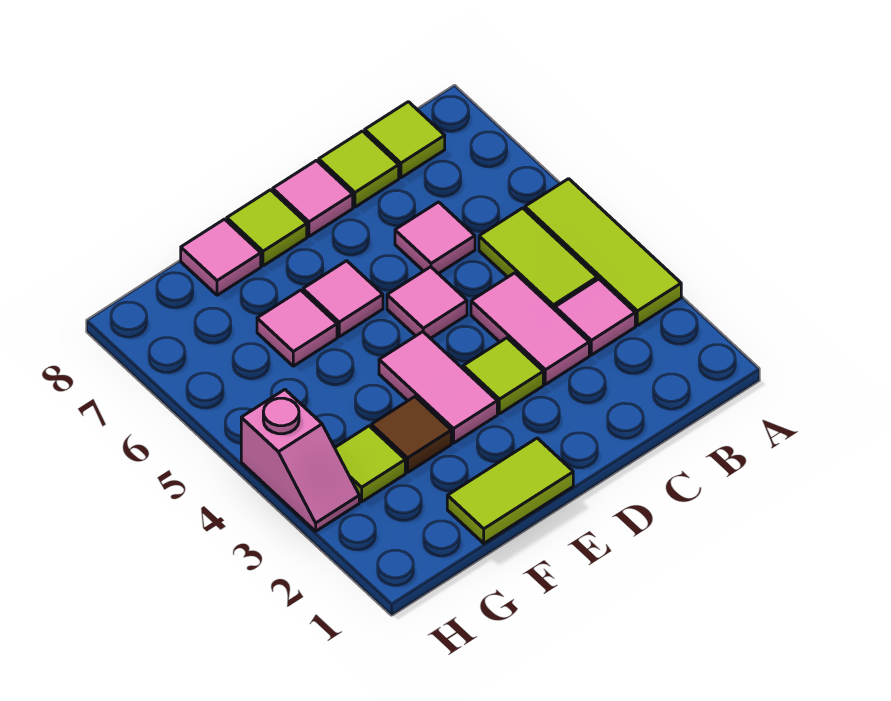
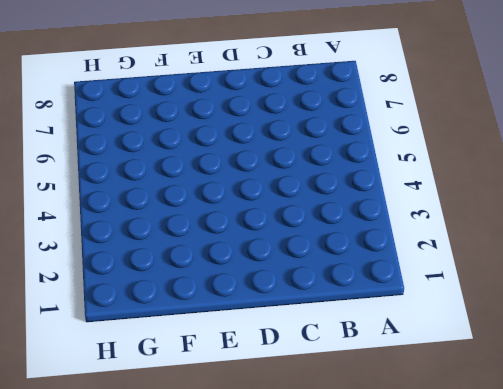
none -> lime 1x3 tile [525,179,681,326]
none -> pink 1x1 tile [555,279,635,355]
none -> lime 1x2 tile [479,208,597,310]

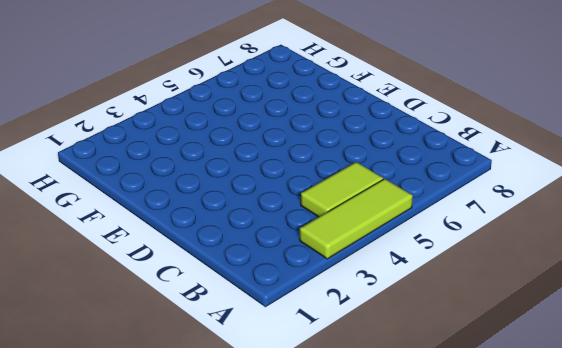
none -> pink 1x1 tile [555,279,635,355]
none -> lime 1x1 tile [365,102,445,178]
none -> pink 1x2 tile [471,273,589,384]

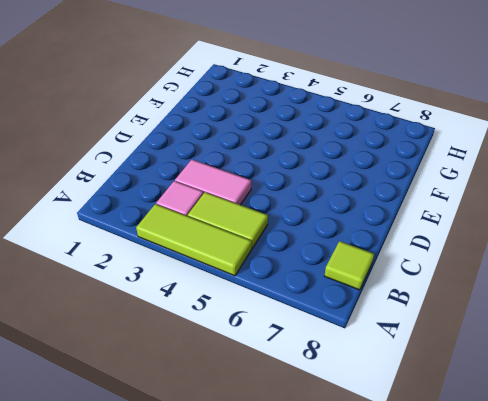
none -> pink 1x1 tile [395,202,475,274]
none -> lime 1x1 tile [319,131,399,207]
none -> lime 1x1 tile [463,338,543,414]

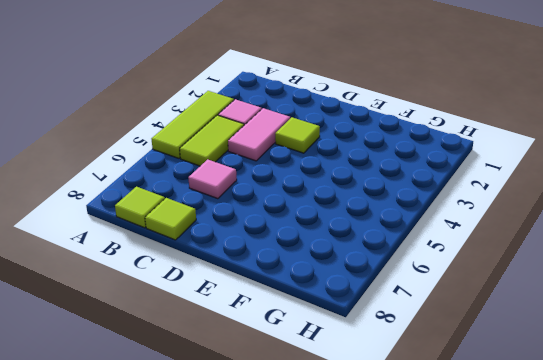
none -> pink 1x1 tile [387,267,467,339]
none -> pink 1x1 tile [273,160,353,236]
none -> lime 1x2 tile [447,438,573,543]

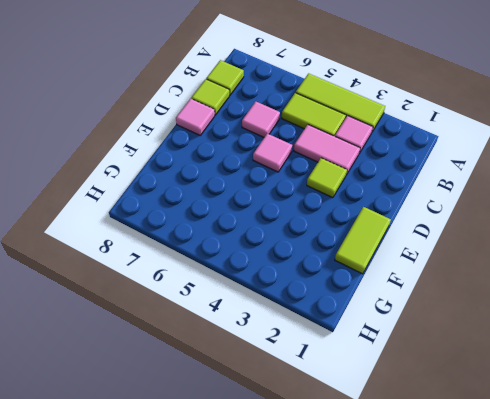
none -> pink 1x2 tile [379,332,497,443]
none -> pink 1x1 tile [303,261,383,337]
none -> lime 1x1 tile [227,190,307,266]

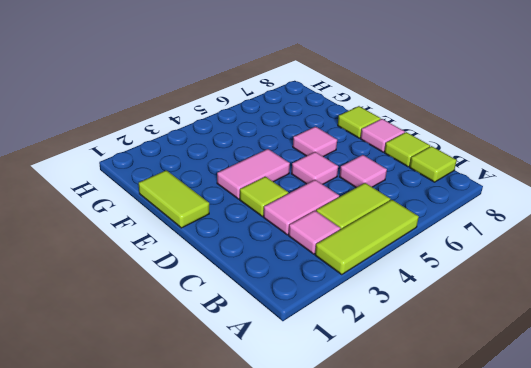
none -> brown 1x1 tile [371,397,451,472]
none -> pink 1x1 tile [257,290,337,366]
none -> pink 1x1 tile [181,219,261,295]

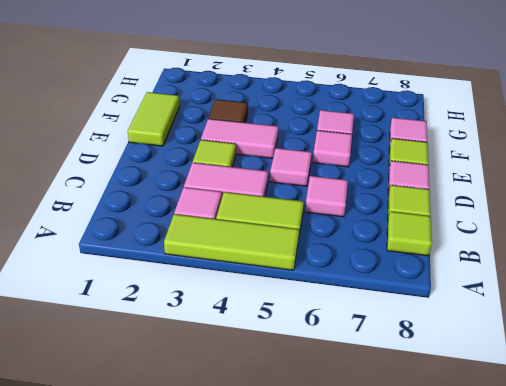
none -> lime 1x1 tile [335,426,405,502]
none -> pink 1x2 slope [241,390,359,531]

